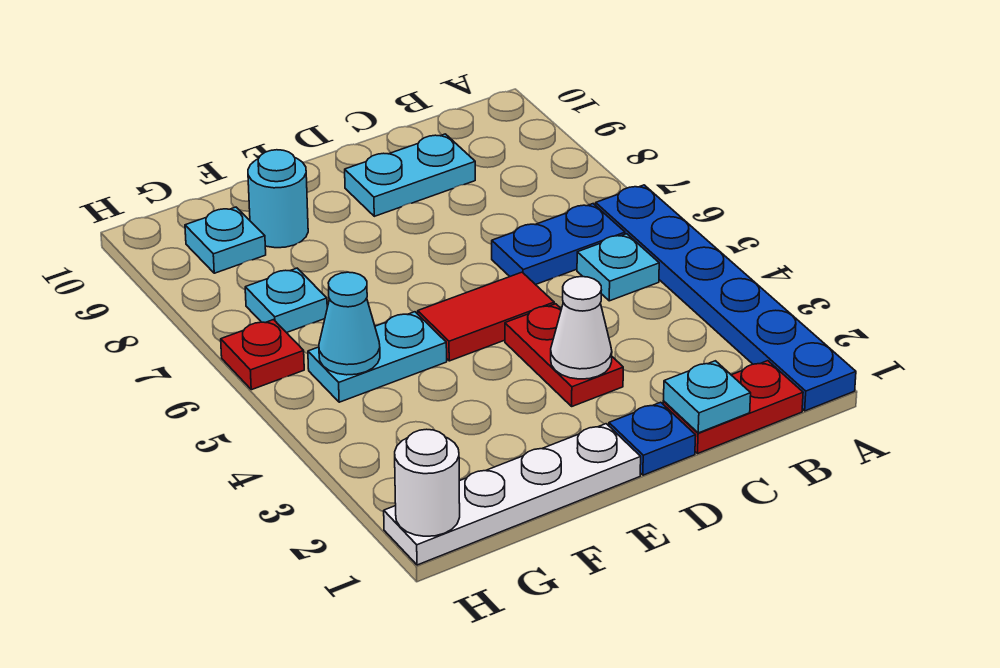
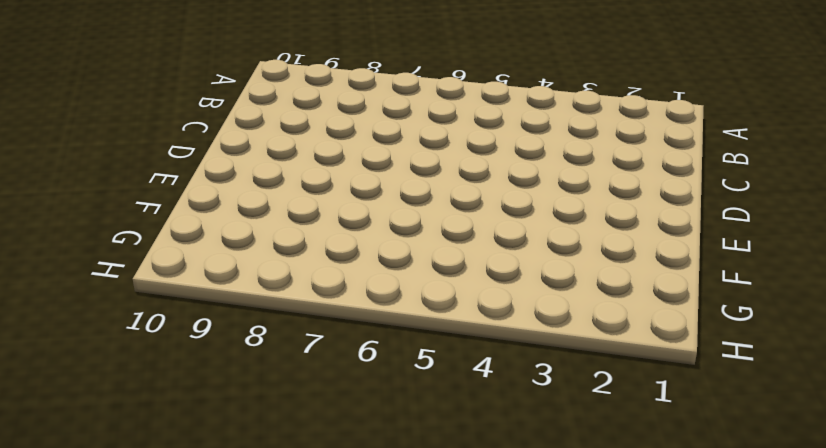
none -> blue 1x6 plate [596,185,856,411]
none -> red 1x2 plate [663,361,803,453]
none -> cyan 1x1 plate [577,234,659,301]

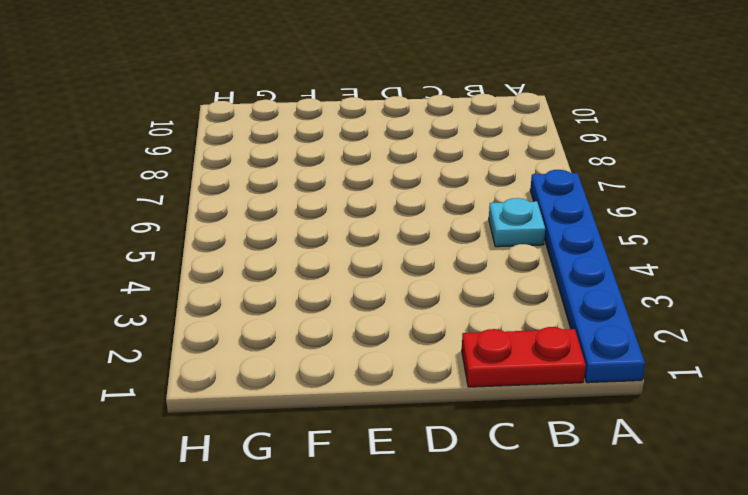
none -> blue 1x2 plate [492,204,625,285]
none -> cyan 1x2 plate [345,134,475,216]
none -> blue 1x1 plate [609,402,696,475]

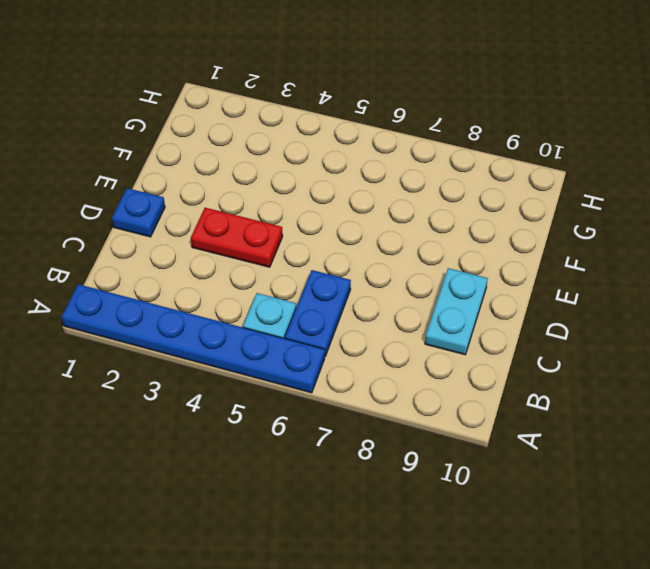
none -> red 1x2 plate [663,361,803,453]
none -> red 1x2 tile [418,272,554,361]
none -> white 1x4 plate [384,424,641,565]

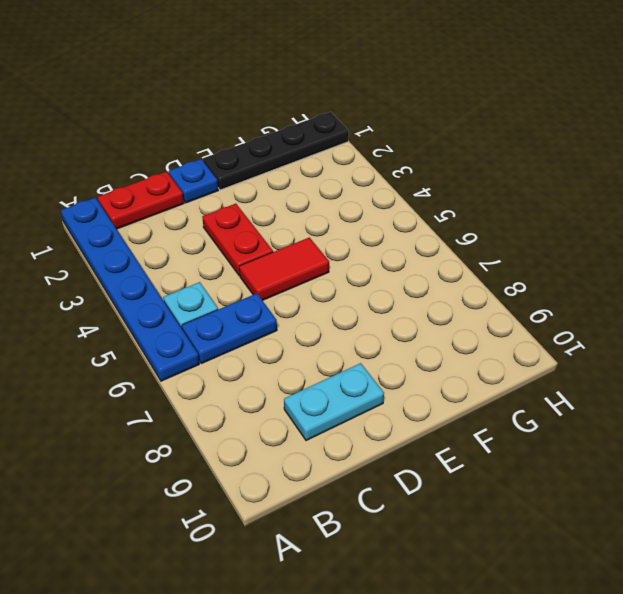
black 1x4 plate [203,112,349,190] -> white 1x4 plate [384,424,641,565]
none -> cyan 1x2 plate [308,312,447,402]
none -> cyan 1x1 round brick [248,150,308,248]
none -> cyan 1x1 plate [245,268,327,333]

